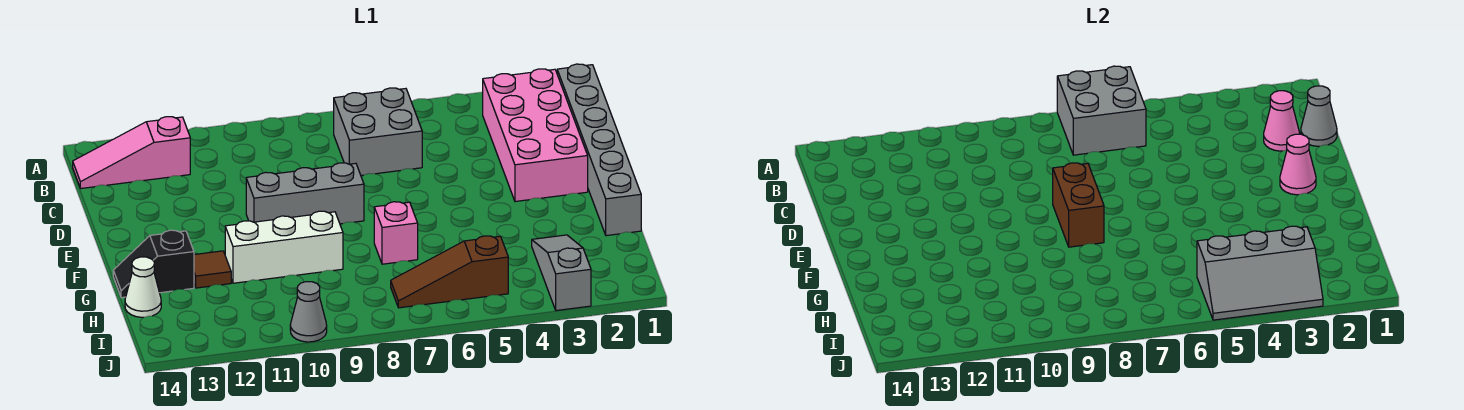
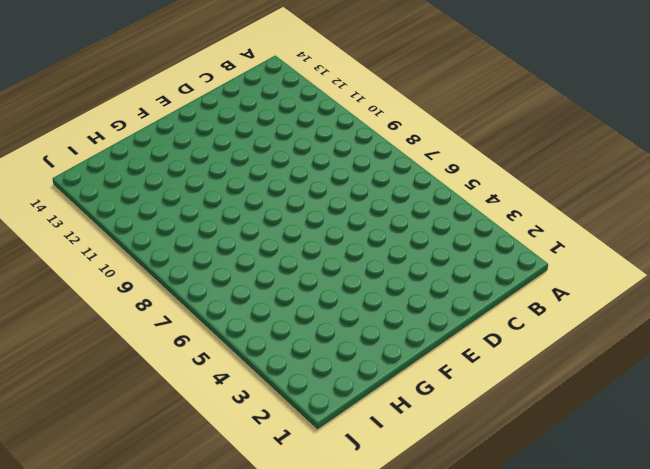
none -> grey 1x6 brick [557,64,641,236]
none -> pink 2x4 brick [483,69,588,202]
none -> grey 2x2 brick [334,88,422,176]

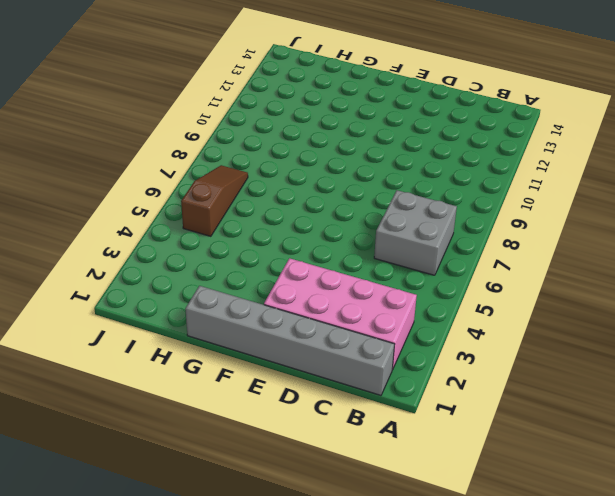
none -> pink 1x3 slope [73,117,190,188]
none -> grey 1x3 brick [246,163,364,224]
none -> pink 1x1 brick [374,202,418,264]

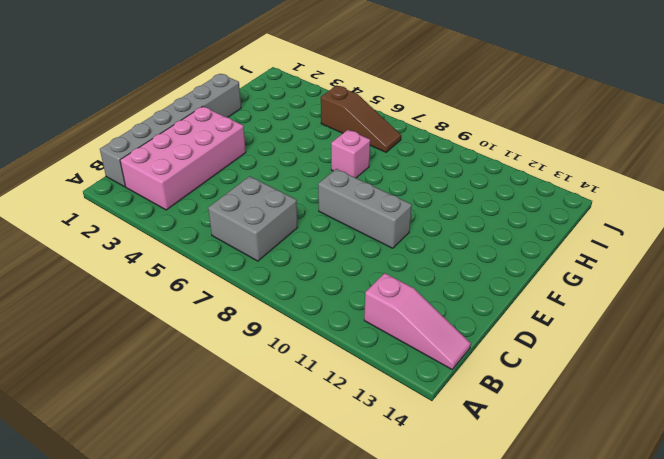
none -> white 1x3 brick [225,211,343,283]
none -> brown 1x1 tile [194,251,231,288]
none -> black 1x2 slope [113,230,194,298]

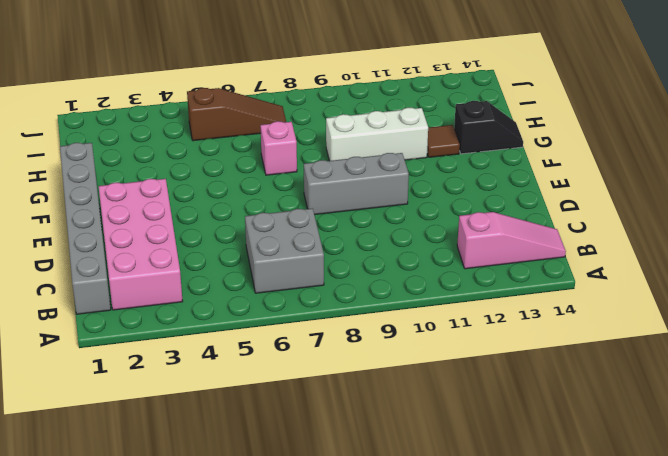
none -> grey 1x3 slope [532,235,591,311]
none -> white 1x1 cone [125,257,161,317]
none -> grey 1x1 cone [290,282,327,342]

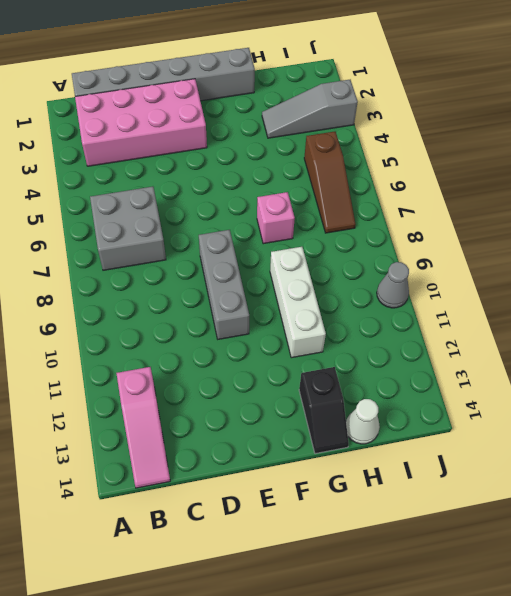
none -> brown 1x1 tile [194,251,231,288]
none -> grey 2x2 brick [1057,66,1146,155]
none -> grey 1x1 cone [1301,86,1337,146]

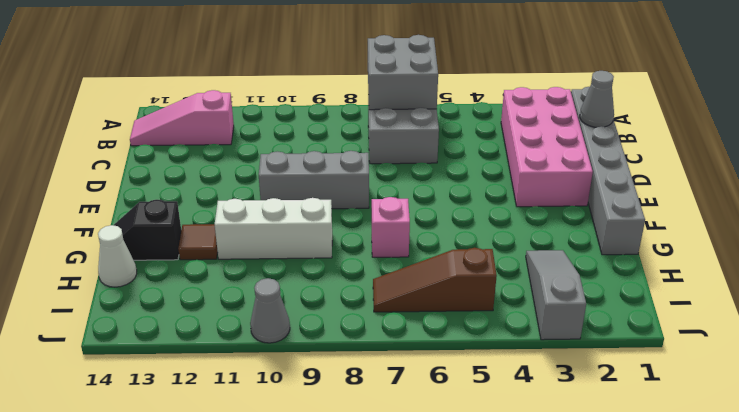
none -> pink 1x1 cone [1264,91,1300,151]
none -> pink 1x1 cone [1280,134,1316,195]
none -> brown 1x2 brick [1053,163,1104,247]

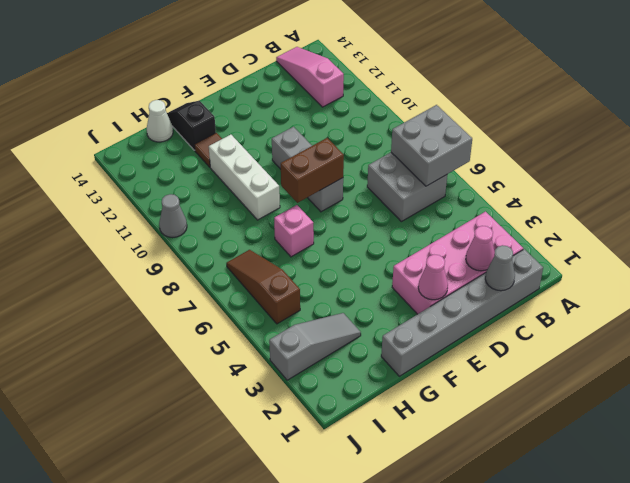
none -> grey 2x3 slope [1197,226,1323,320]

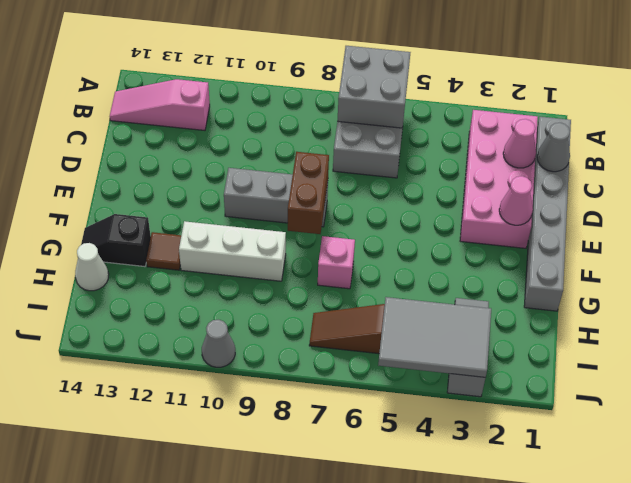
grey 2x3 tile [378,297,491,377] -> grey 2x3 slope [1197,226,1323,320]

